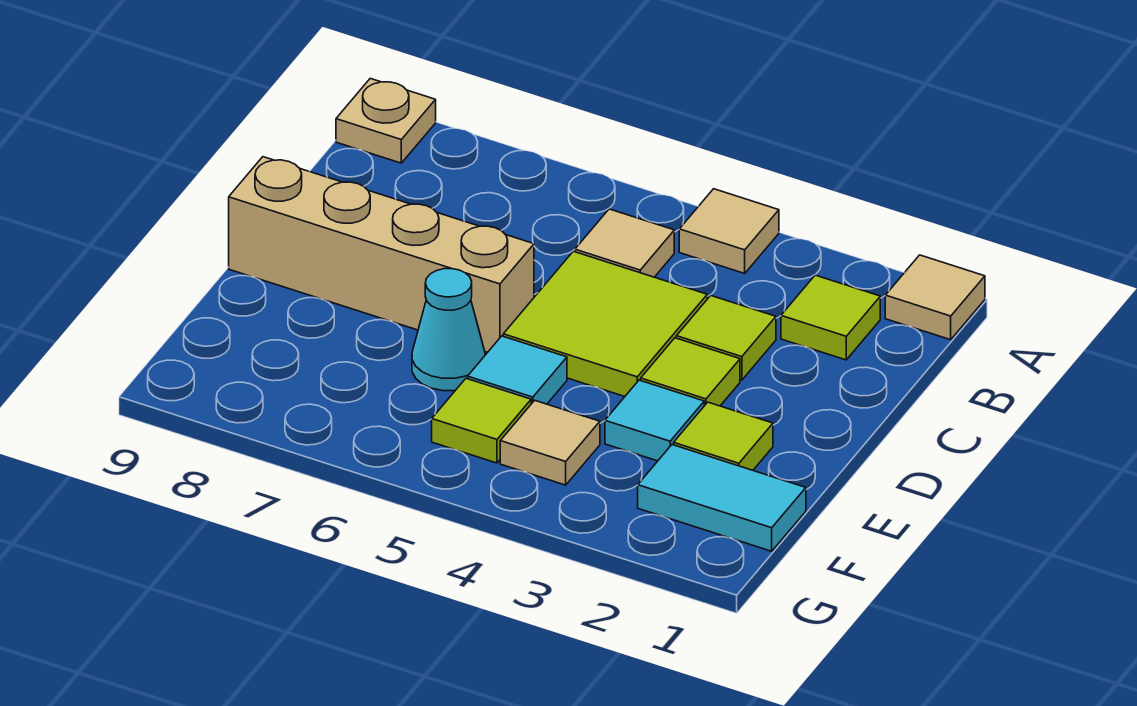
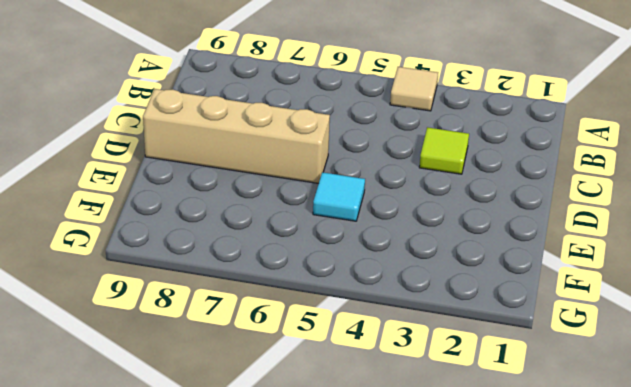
none -> tan 1x1 tile [885,255,985,340]
none -> tan 1x1 plate [336,78,436,163]
none -> lime 1x1 tile [781,275,880,360]

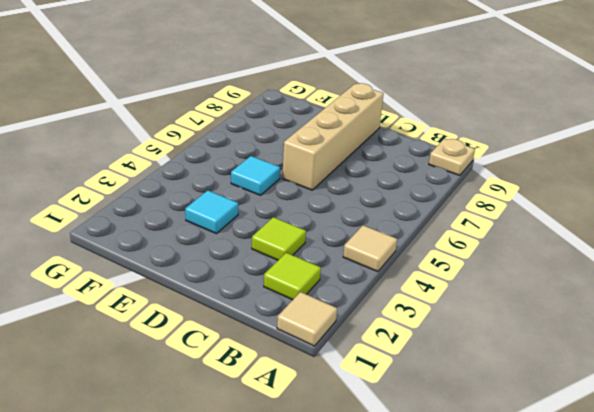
none -> tan 1x1 tile [575,209,674,277]
none -> lime 2x2 tile [503,251,707,396]
none -> lime 1x1 tile [641,338,740,406]

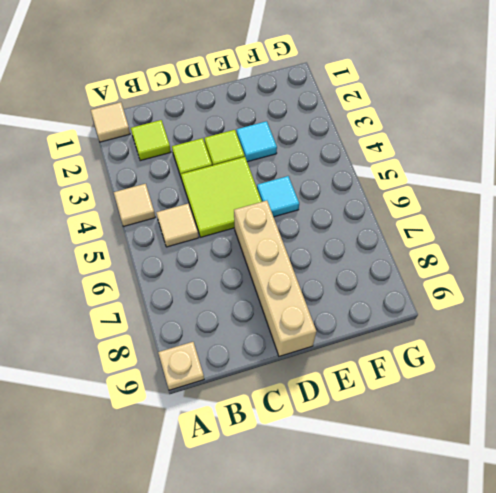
none -> lime 1x1 tile [674,402,773,470]
none -> cyan 1x1 cone [412,269,485,391]
none -> cyan 1x2 tile [638,445,806,551]

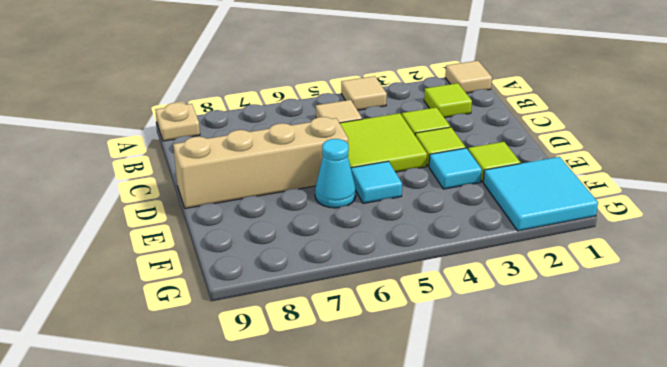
cyan 2x2 tile [483,157,598,231] -> cyan 1x2 tile [638,445,806,551]
none -> tan 1x1 tile [500,400,600,485]
none -> lime 1x1 tile [432,378,531,463]

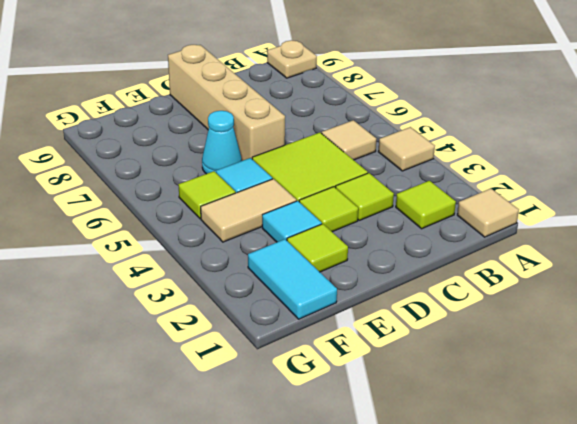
tan 1x2 tile [201,179,297,242] -> tan 1x1 tile [500,400,600,485]

